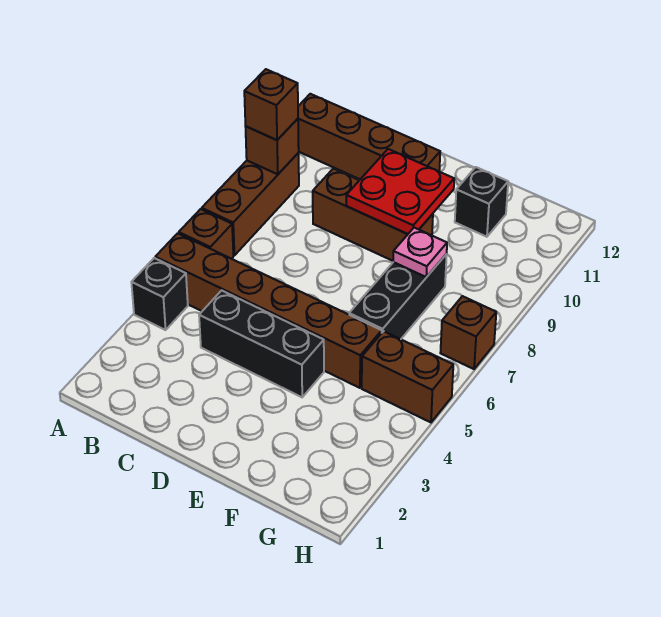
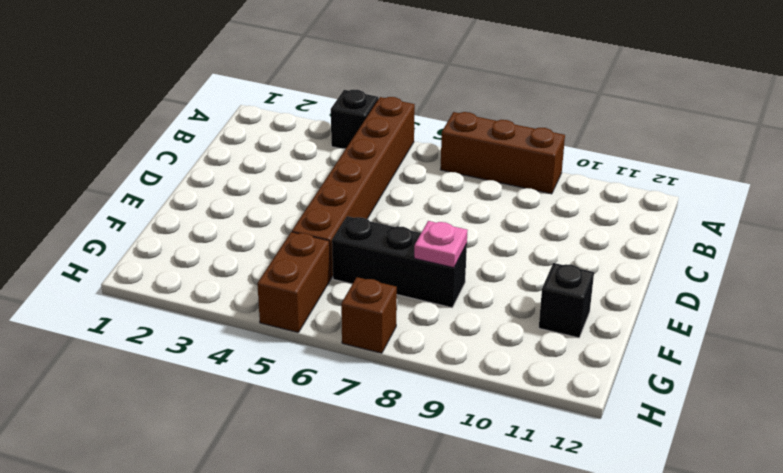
none -> brown 1x1 brick [179,209,233,259]
none -> brown 1x4 brick [298,94,440,179]
none -> black 1x3 brick [199,290,324,397]

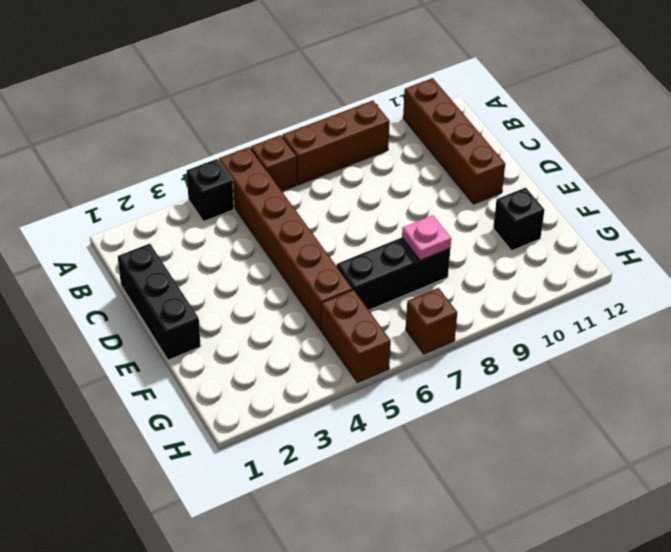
black 1x3 brick [118,244,201,360] -> black 1x3 brick moved to [199,290,324,397]
none -> brown 1x3 brick [313,169,433,261]
none -> brown 1x1 brick [245,119,299,174]
none -> red 2x2 plate [346,149,454,234]

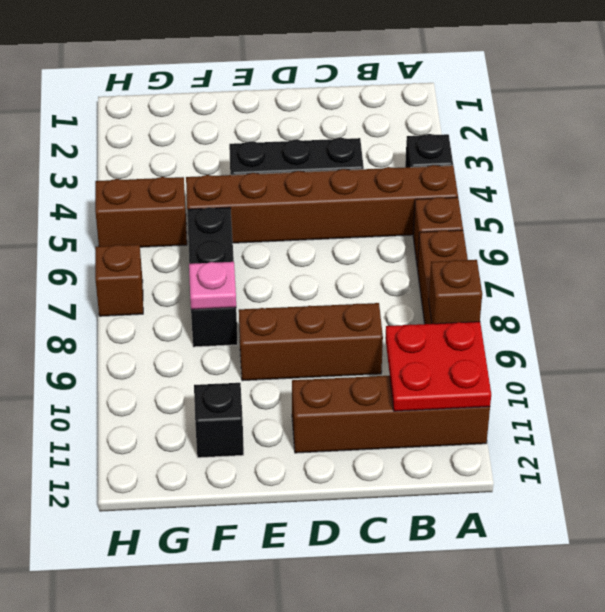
red 2x2 plate [385,322,491,411] -> red 2x2 plate moved to [346,149,454,234]
none -> brown 1x1 brick [244,69,298,140]

